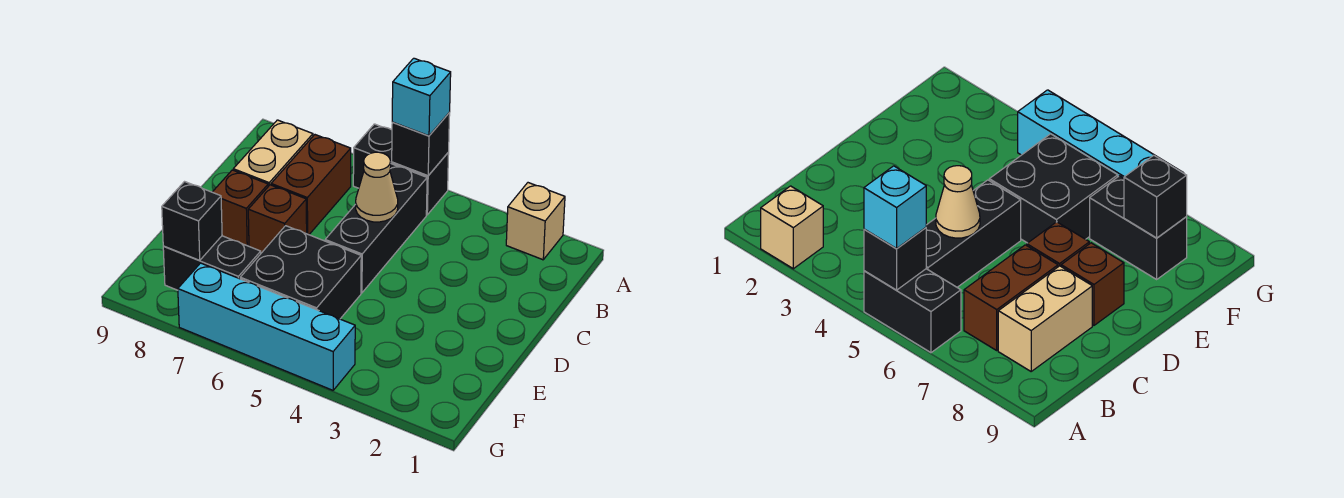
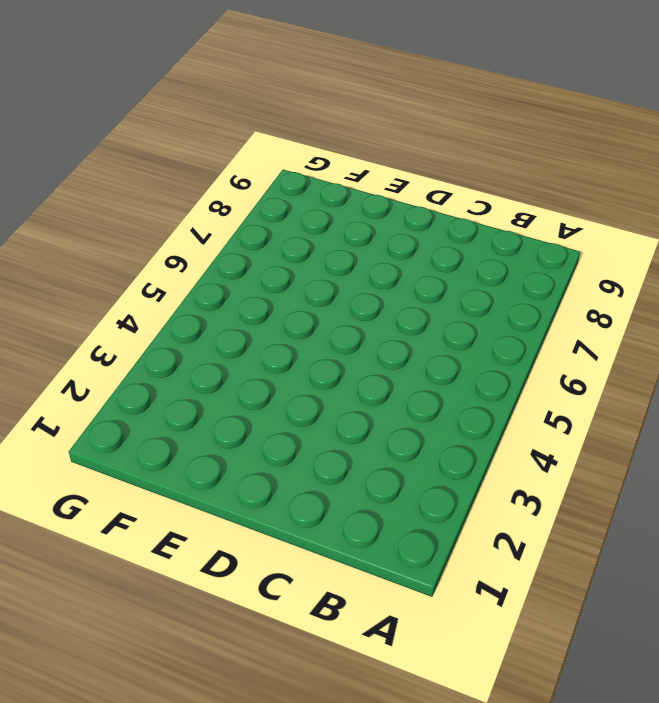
none -> tan 1x1 brick [506,183,565,260]
none -> black 1x2 brick [353,124,449,215]
none -> black 1x3 brick [325,164,427,293]

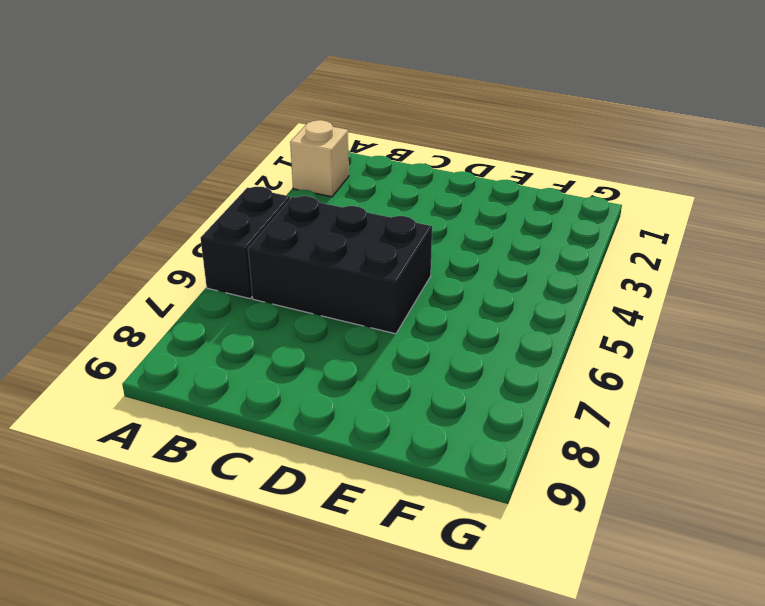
black 2x3 brick [248,196,432,334] -> black 1x3 brick [325,164,427,293]
none -> brown 1x2 brick [271,135,351,235]
none -> tan 1x2 brick [233,120,313,186]
none -> brown 1x1 brick [248,185,307,253]

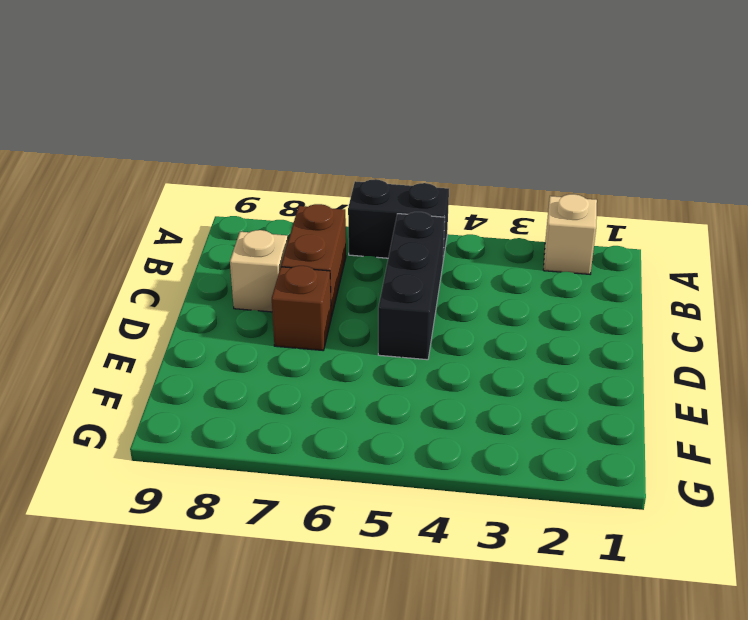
tan 1x1 brick [230,230,288,312] -> tan 1x2 brick [233,120,313,186]
none -> brown 1x1 brick [213,170,268,246]
none -> black 2x2 brick [240,226,361,319]
none -> black 1x2 brick [163,236,261,290]

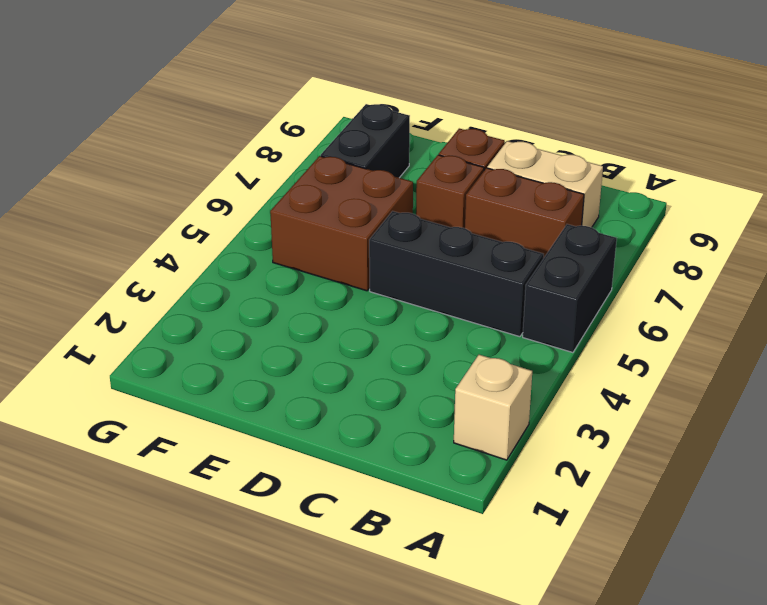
brown 2x2 brick [270,156,413,291] -> black 2x2 brick [240,226,361,319]
none -> cyan 1x4 brick [178,263,355,390]
none -> black 1x1 brick [392,113,450,176]
none -> tan 1x1 cone [356,152,398,222]

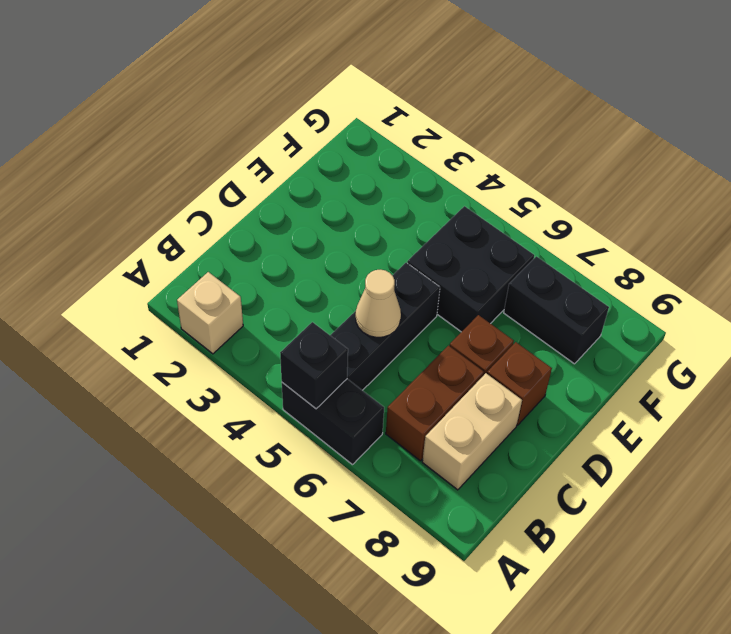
none -> cyan 1x4 brick [178,263,355,390]
none -> black 1x1 brick [162,182,222,260]
none -> cyan 1x1 brick [392,58,451,136]

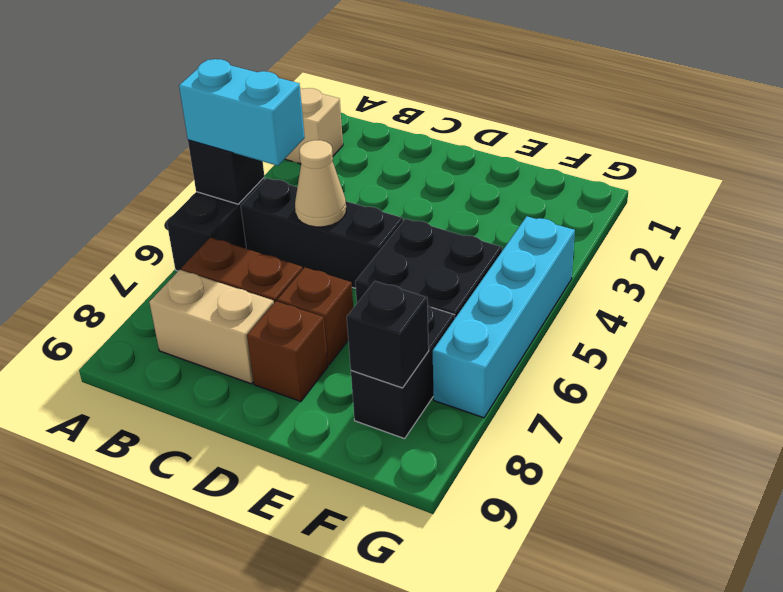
cyan 1x2 brick [179,59,305,166] -> cyan 1x1 brick [392,58,451,136]

